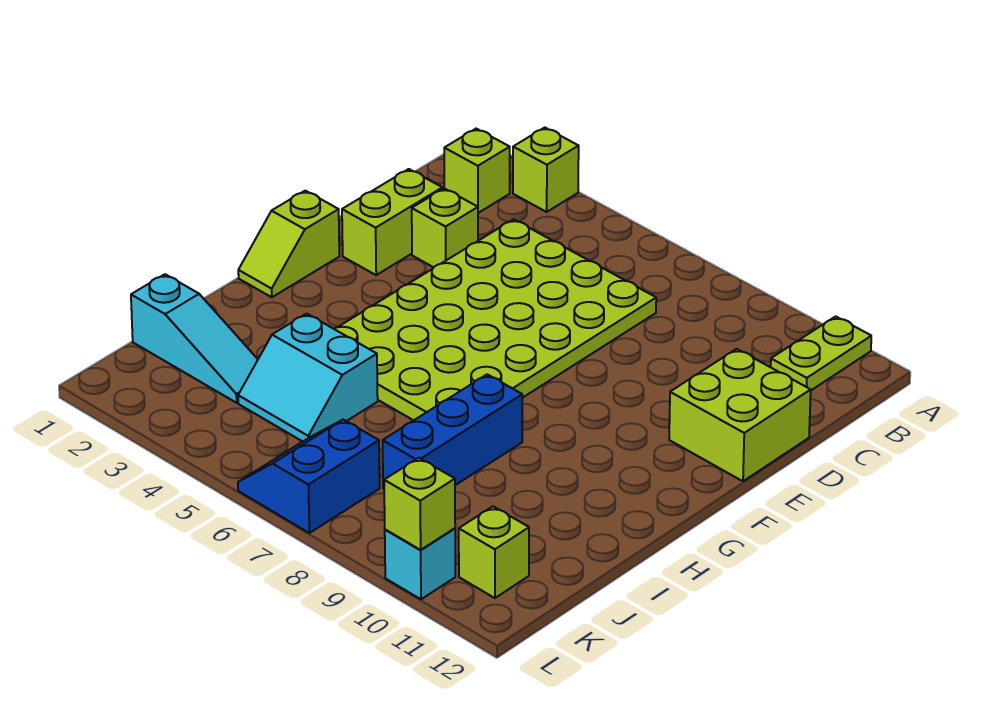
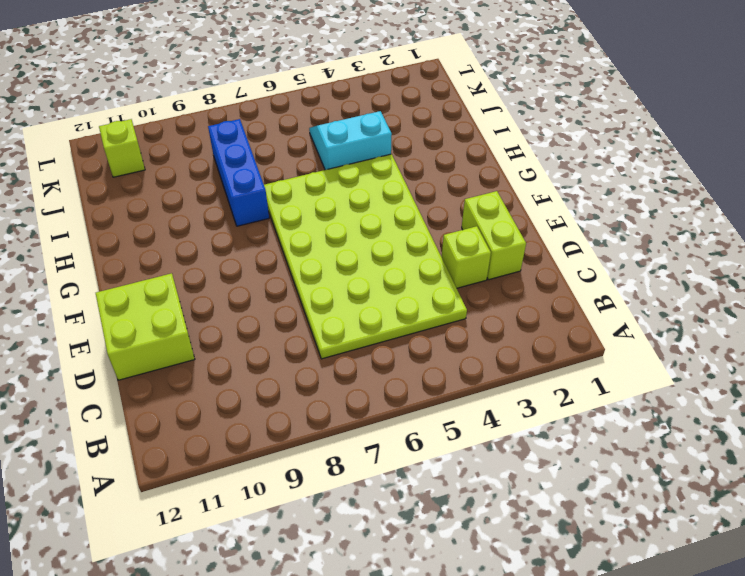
none -> lime 1x1 brick [513,128,579,212]
none -> lime 1x2 plate [771,316,871,390]
none -> lime 1x1 brick [444,129,510,213]

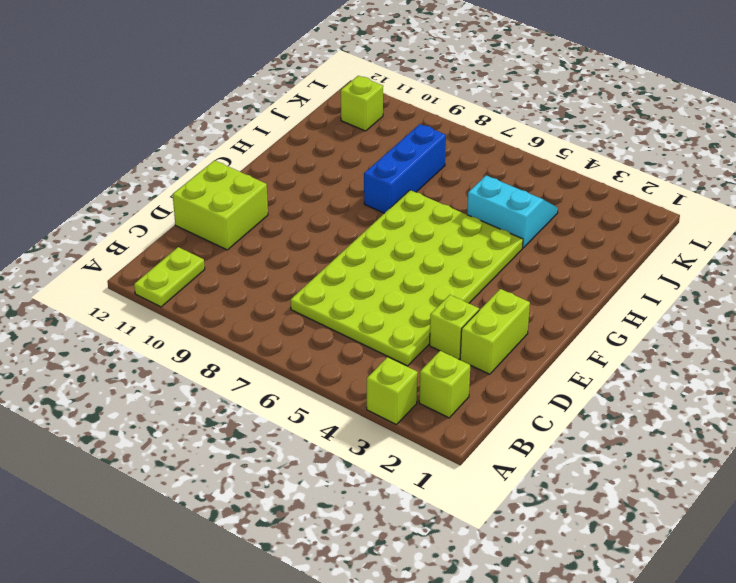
none -> lime 1x2 slope [238,191,339,297]
none -> cyan 1x3 slope [131,274,258,403]
none -> blue 2x2 slope [238,420,380,533]

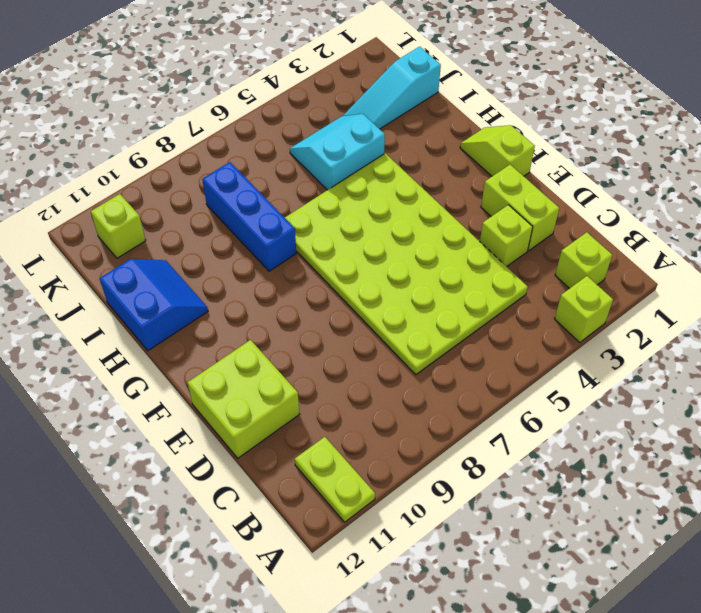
blue 2x2 slope [100,259,208,351] -> blue 2x2 slope moved to [238,420,380,533]
none -> cyan 1x1 brick [385,528,455,599]
none -> lime 1x1 brick [384,458,455,550]

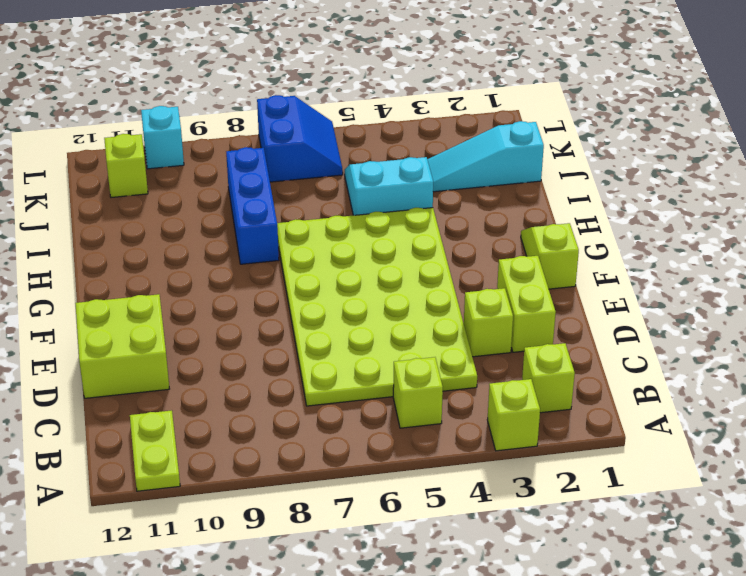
lime 1x1 brick [393,357,443,428] -> lime 1x1 brick moved to [384,458,455,550]

